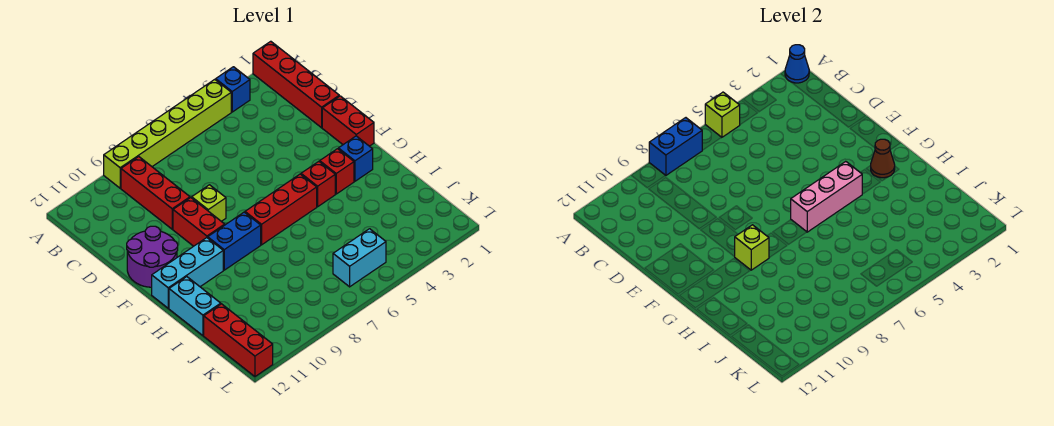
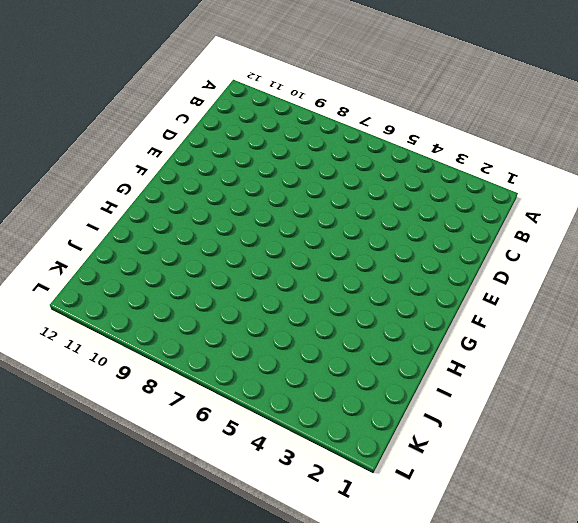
none -> red 1x4 brick [253,41,339,128]
none -> blue 1x1 brick [216,67,250,112]
none -> lime 1x6 brick [104,79,231,188]

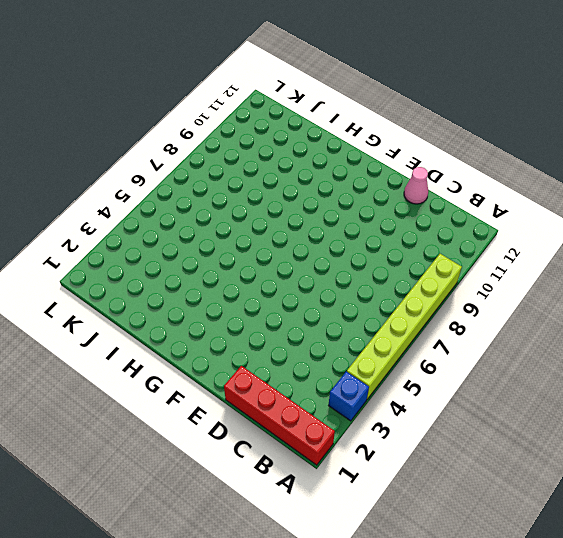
pink 1x1 cone [404,167,428,204] -> none
none -> red 1x3 brick [121,157,190,229]
none -> red 1x2 brick [322,96,374,146]
none -> lime 1x1 brick [192,185,226,221]

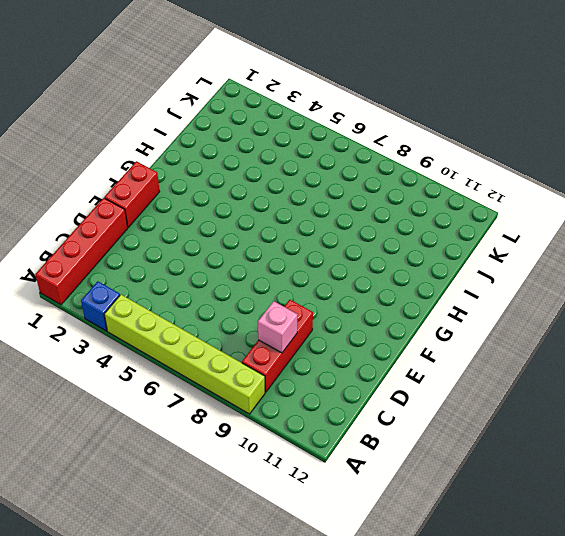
pink 1x1 brick [258,301,298,353] -> none
none -> lime 1x1 brick [192,185,226,221]
none -> red 1x2 brick [173,198,225,246]
none -> purple 2x2 round brick [127,226,178,287]

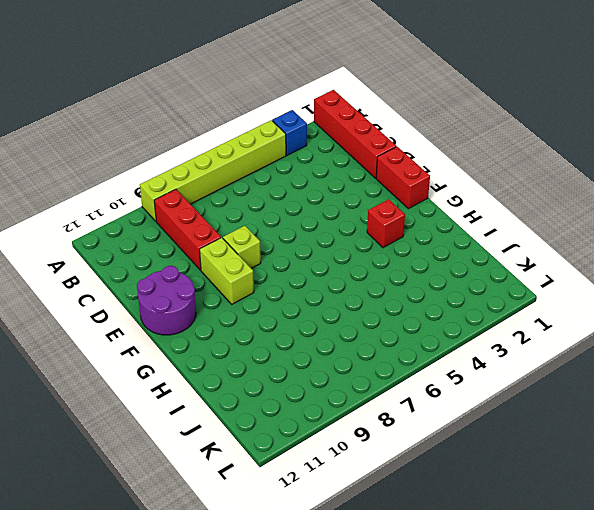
lime 1x2 brick [200,238,254,304] -> red 1x2 brick [173,198,225,246]
none -> blue 1x1 brick [338,136,373,181]
none -> red 1x1 brick [301,161,335,207]
none -> red 1x3 brick [245,174,317,245]

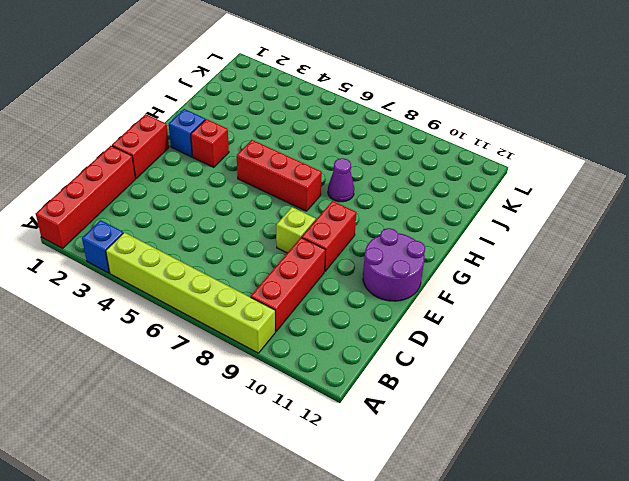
purple 1x1 cone [328,158,354,202] -> none
none -> red 1x1 brick [301,161,335,207]
none -> blue 1x2 brick [208,212,261,270]
none -> cyan 1x3 brick [152,238,223,308]

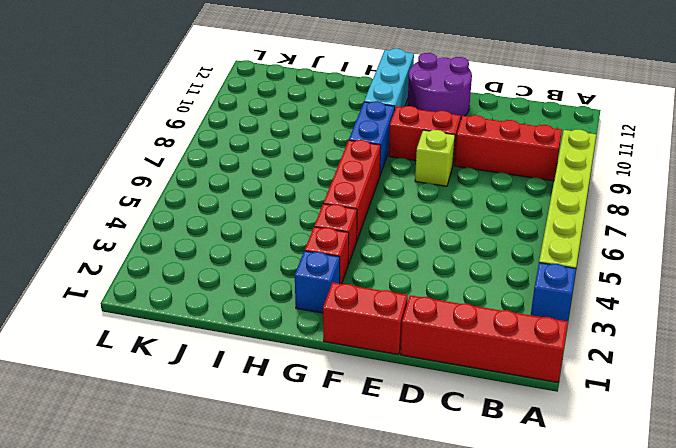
none -> cyan 1x2 brick [169,277,221,336]
none -> red 1x3 brick [204,304,273,376]
none -> cyan 1x2 brick [333,229,386,287]

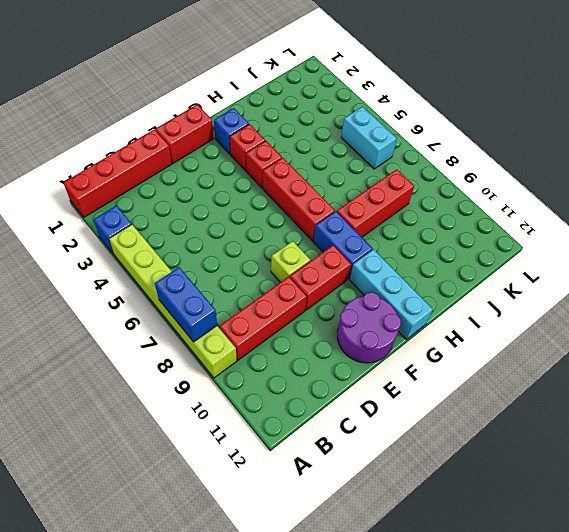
red 1x3 brick [337,169,414,237] -> red 1x3 brick moved to [204,304,273,376]
none -> cyan 1x2 brick [169,277,221,336]
none -> blue 1x1 cone [785,45,809,83]
none -> lime 1x1 brick [705,92,740,138]

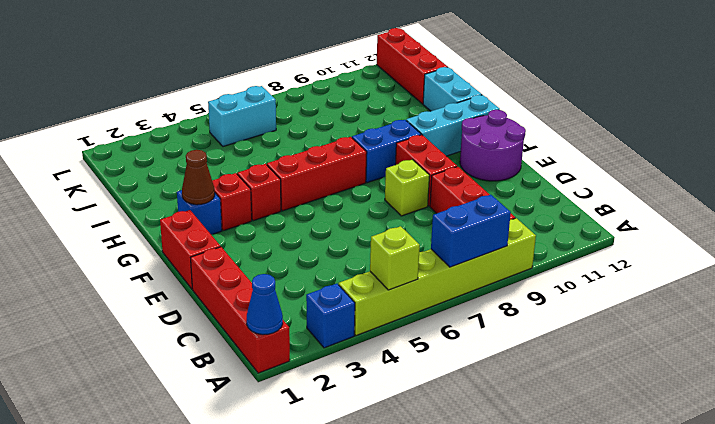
none -> pink 1x3 brick [791,161,862,232]
none -> lime 1x1 brick [735,225,769,270]

